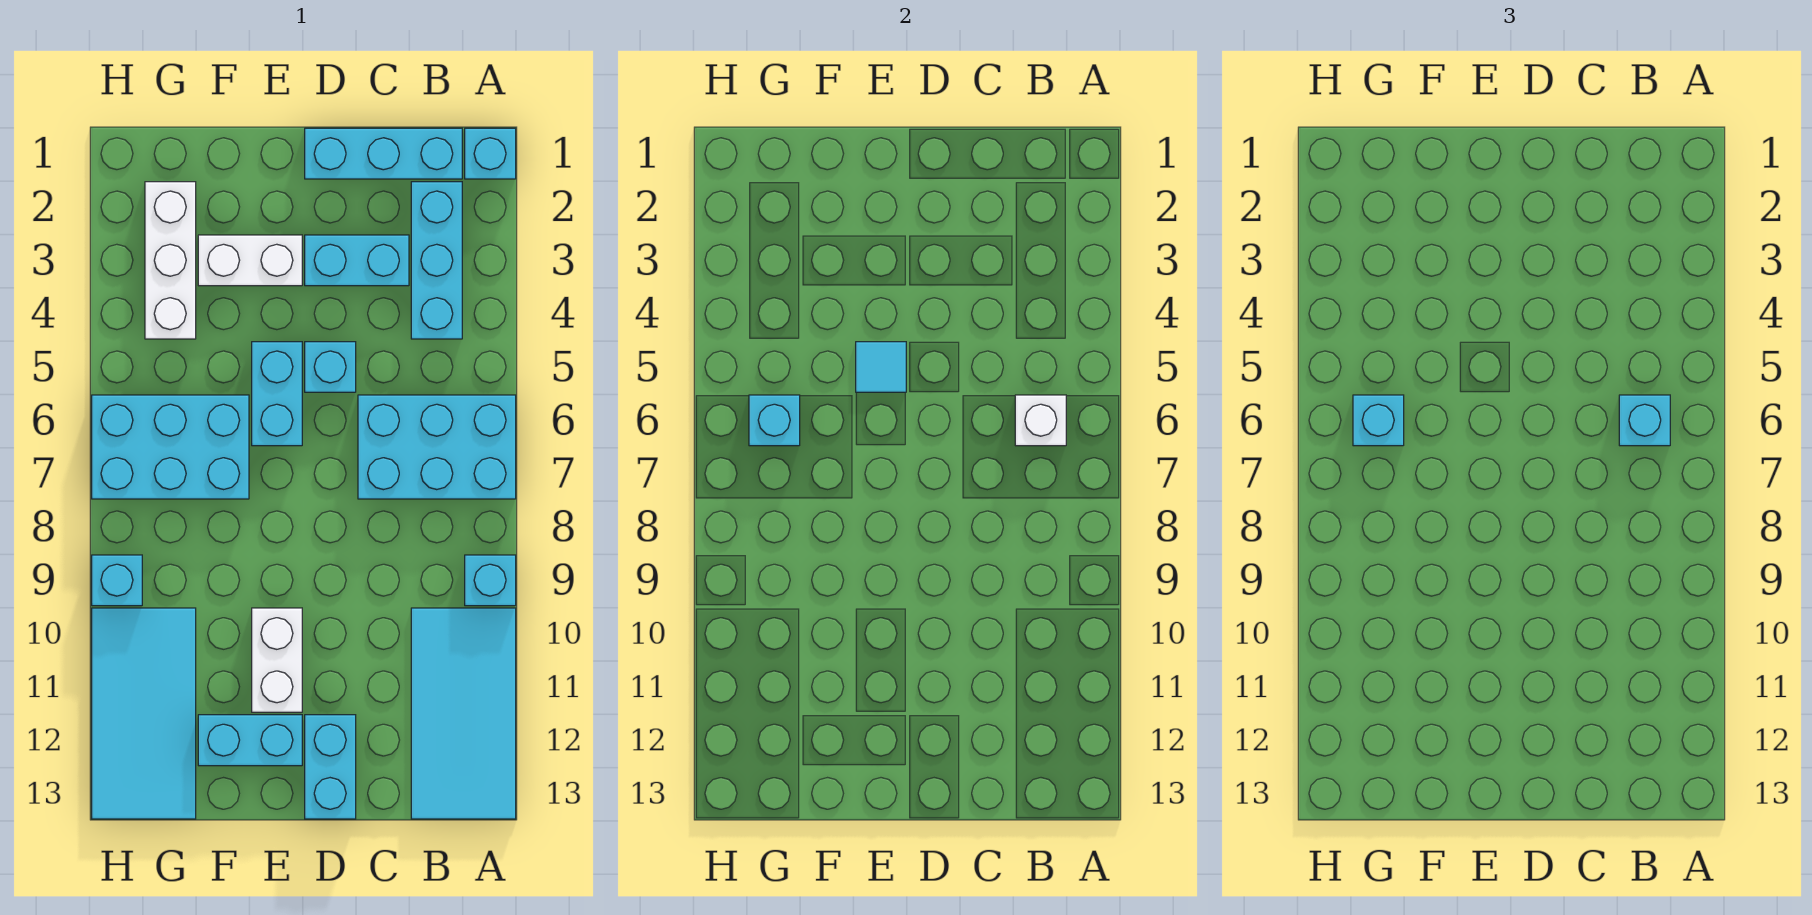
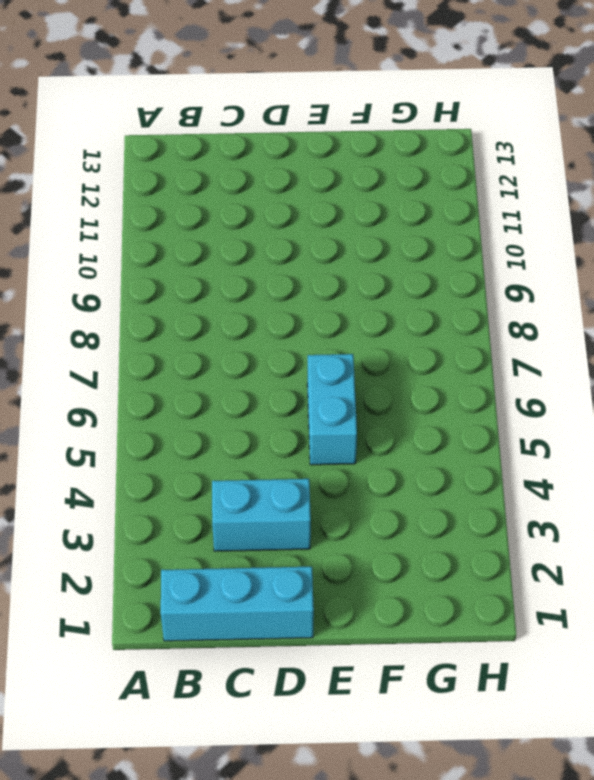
none -> cyan 1x1 brick [465,128,516,179]
none -> cyan 2x3 brick [358,395,516,499]
none -> cyan 1x1 brick [465,555,516,606]

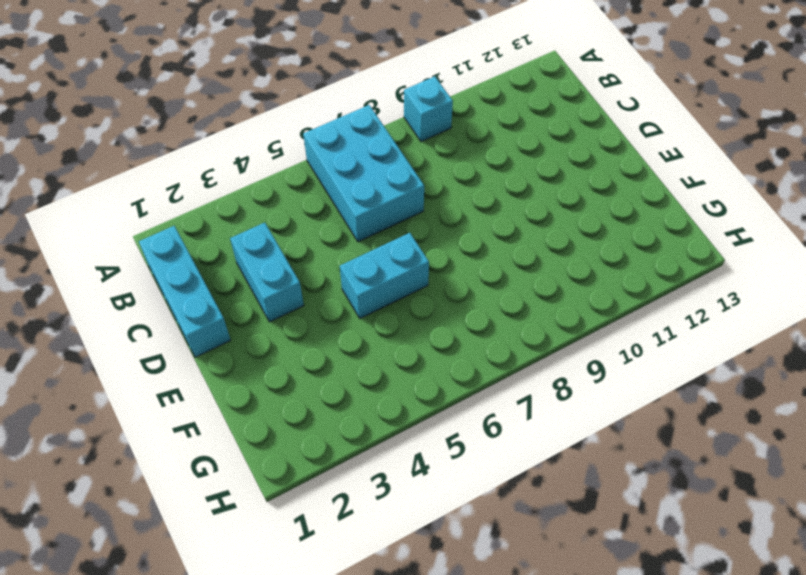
none -> cyan 1x1 brick [465,128,516,179]
none -> cyan 2x4 tile [411,608,516,819]
none -> cyan 1x3 brick [411,182,462,339]

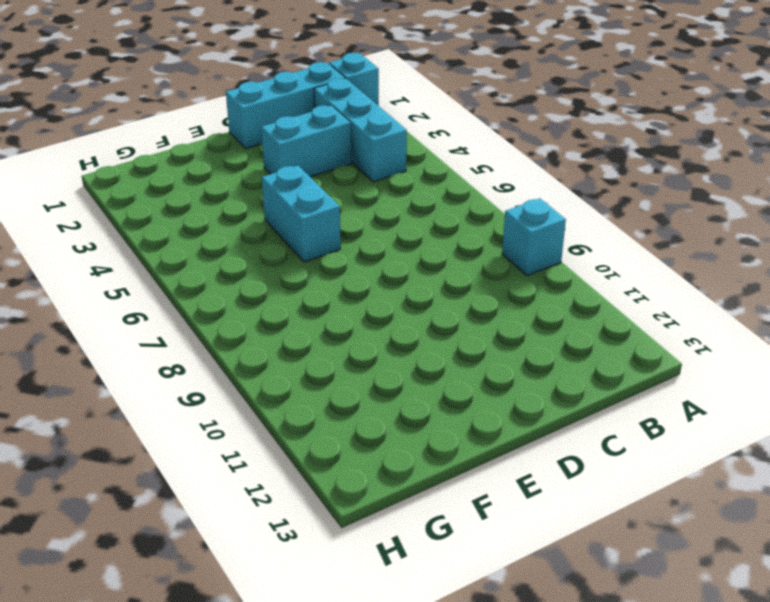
none -> cyan 2x3 brick [358,395,516,499]
none -> cyan 2x4 tile [411,608,516,819]
none -> cyan 1x1 brick [305,342,356,392]

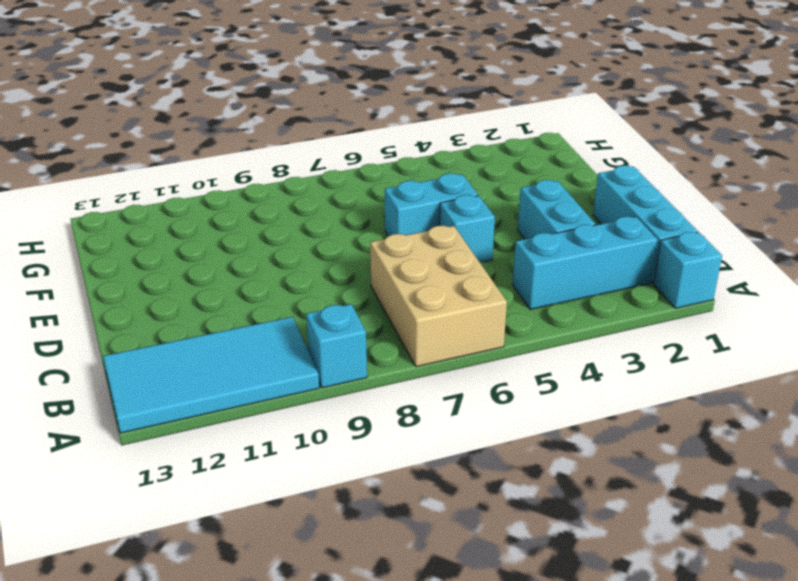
tan 2x3 brick [370,226,507,367] -> cyan 2x3 brick [358,395,516,499]
none -> cyan 1x2 brick [305,715,356,819]
none -> white 1x2 brick [198,235,302,286]
none -> white 1x2 brick [252,608,302,712]

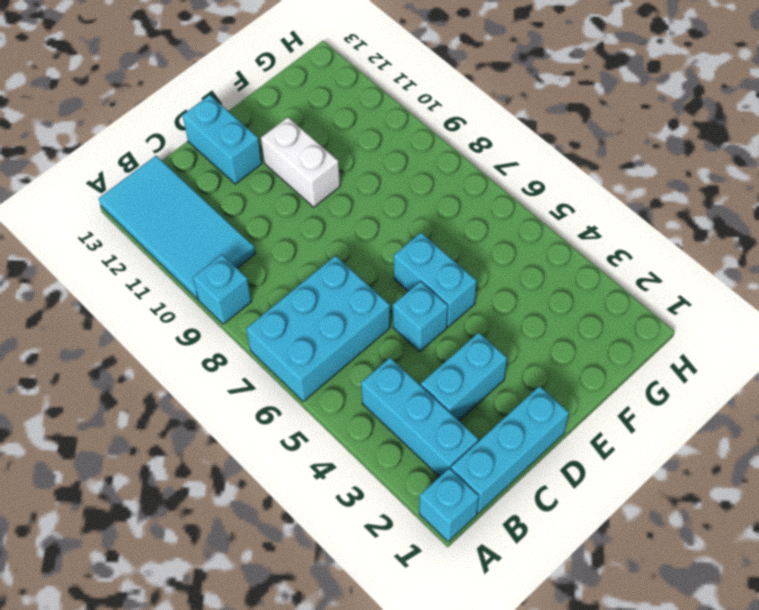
none -> white 1x2 brick [198,235,302,286]
none -> cyan 1x2 brick [198,715,302,766]
none -> cyan 2x3 brick [92,395,249,499]

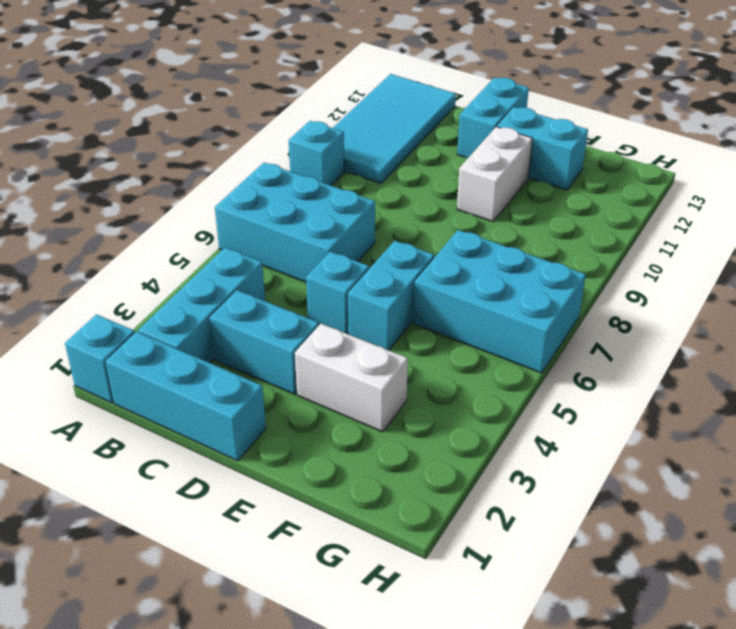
none -> white 1x3 brick [145,182,196,339]
none -> cyan 2x4 tile [92,608,196,819]
none -> cyan 1x1 brick [92,555,142,606]

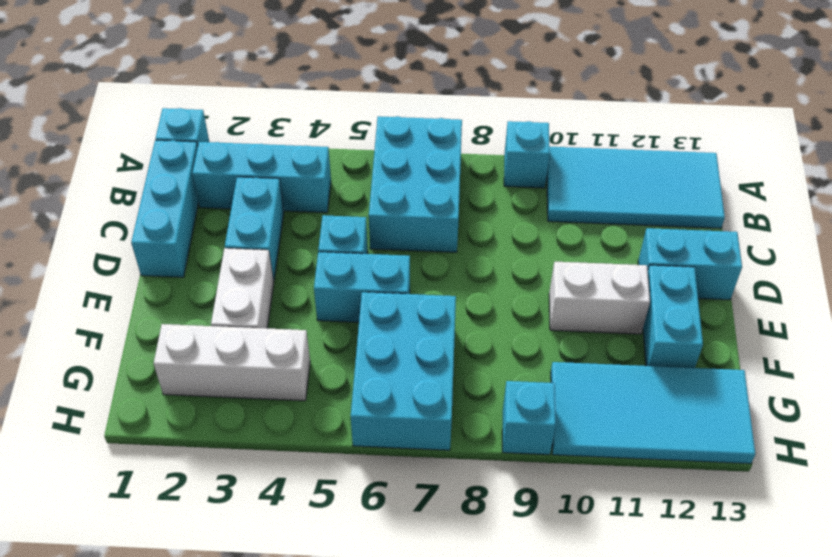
none -> white 1x1 brick [1015,395,1066,446]
none -> cyan 1x1 tile [856,342,906,392]
none -> cyan 1x1 brick [749,395,800,446]

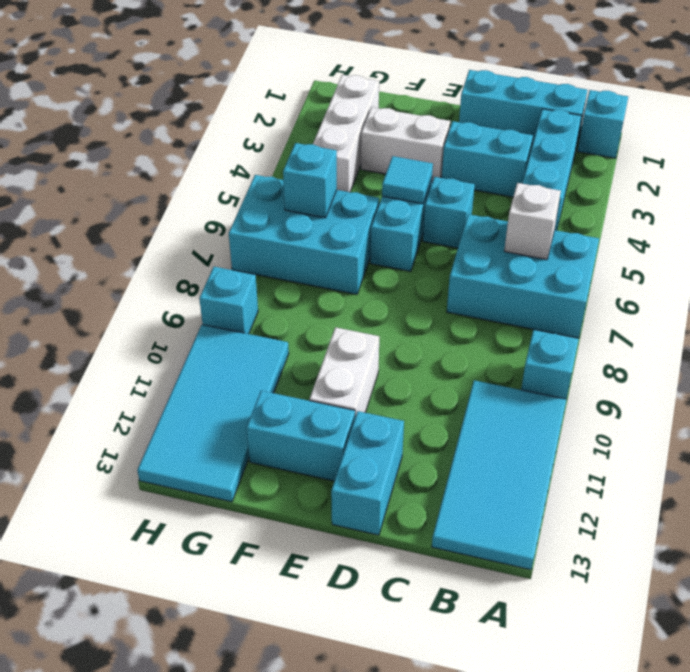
none -> cyan 1x1 brick [1619,395,1670,446]
none -> cyan 1x1 brick [1353,395,1404,446]

